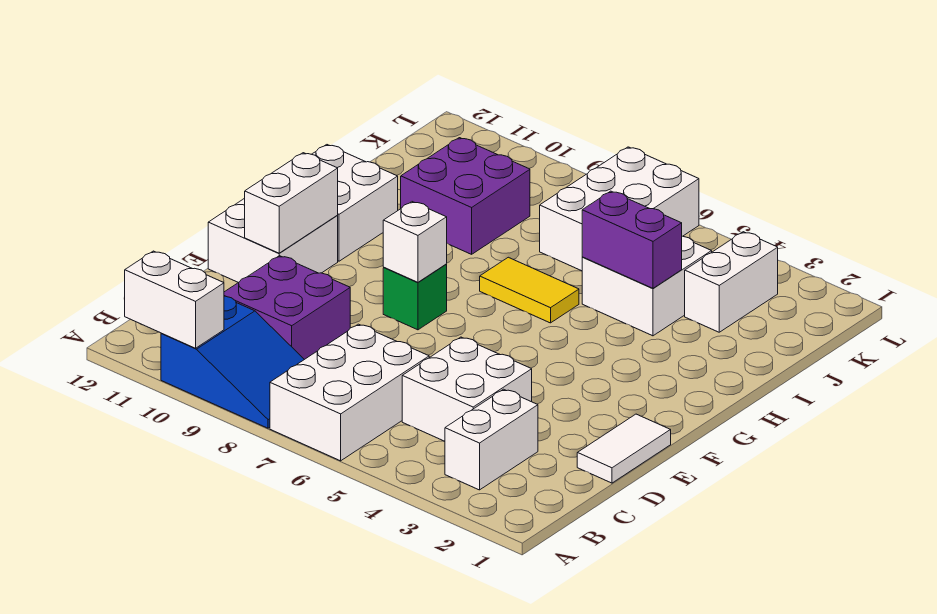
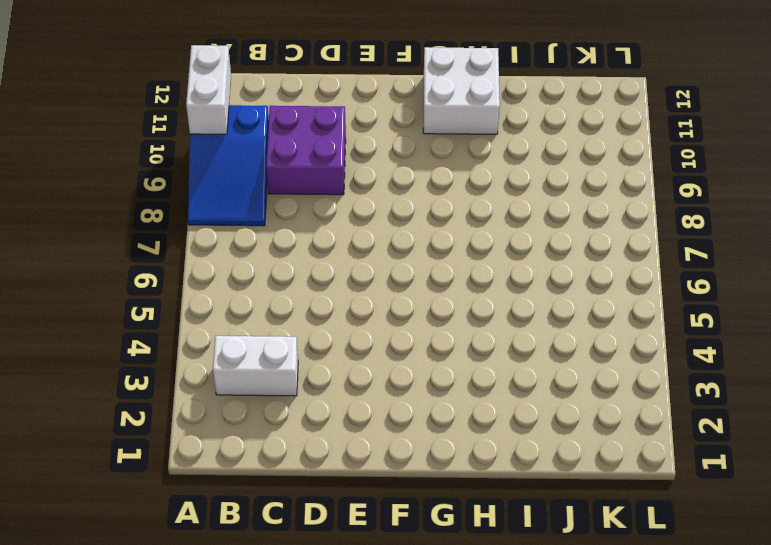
none -> white 2x3 brick [270,324,429,461]
none -> white 2x2 brick [402,337,532,441]
none -> white 1x2 tile [577,414,671,483]

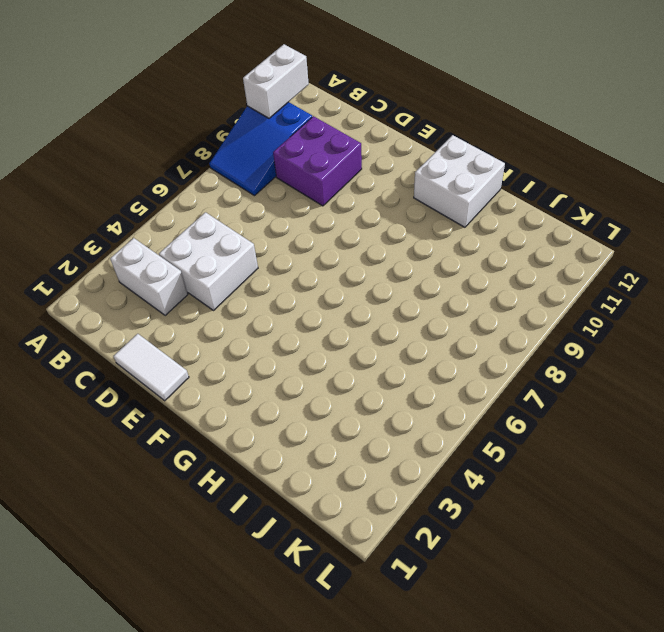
none -> white 2x3 brick [270,324,429,461]
none -> white 2x2 brick [208,198,338,283]
none -> green 1x1 brick [383,264,447,330]

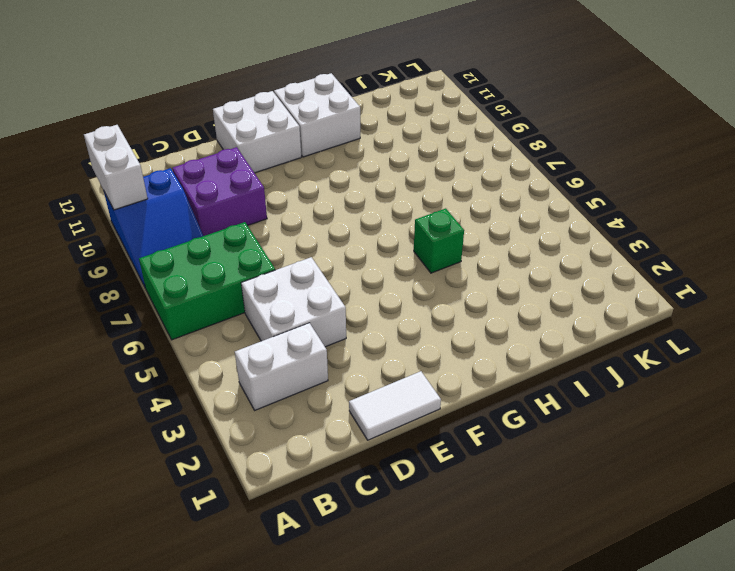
green 2x3 brick [139,222,275,340] -> white 2x3 brick [270,324,429,461]
green 1x1 brick [414,208,464,273] -> green 1x1 brick moved to [383,264,447,330]
none -> yellow 1x2 tile [480,257,579,323]
none -> white 2x2 brick [582,236,712,336]
none -> purple 2x2 brick [401,138,530,254]

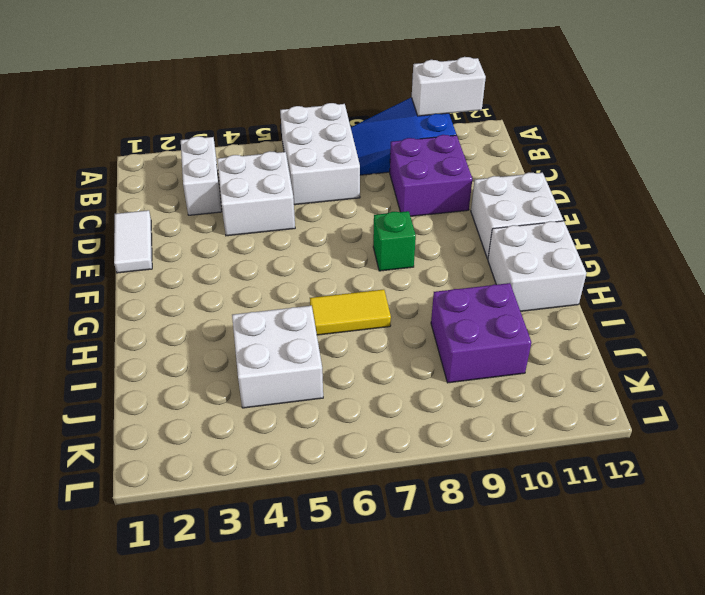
none -> white 1x2 brick [685,232,778,332]
none -> white 2x3 brick [540,147,699,271]
none -> white 1x2 brick [245,153,338,253]

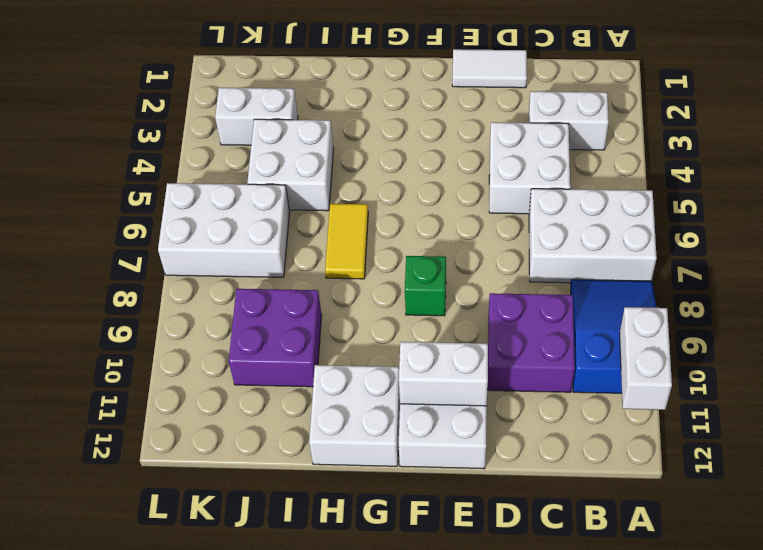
none -> white 1x1 brick [383,202,447,282]
none -> purple 1x2 brick [582,191,682,288]

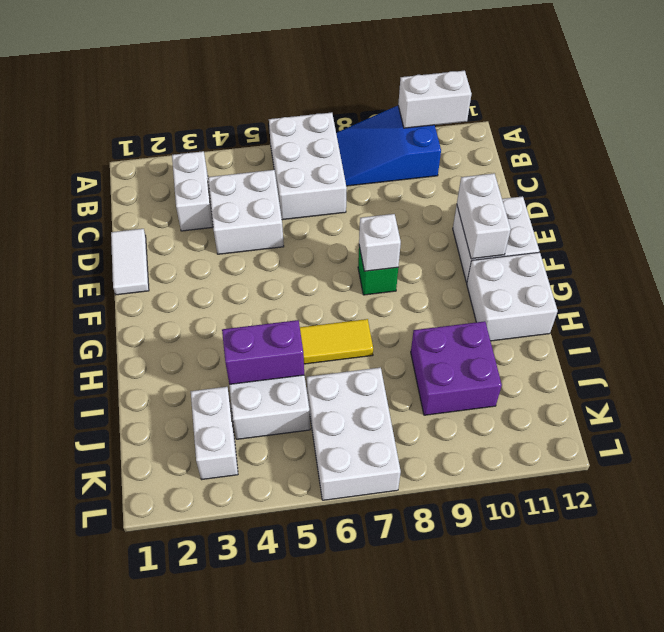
none -> purple 2x2 brick [224,256,350,360]

